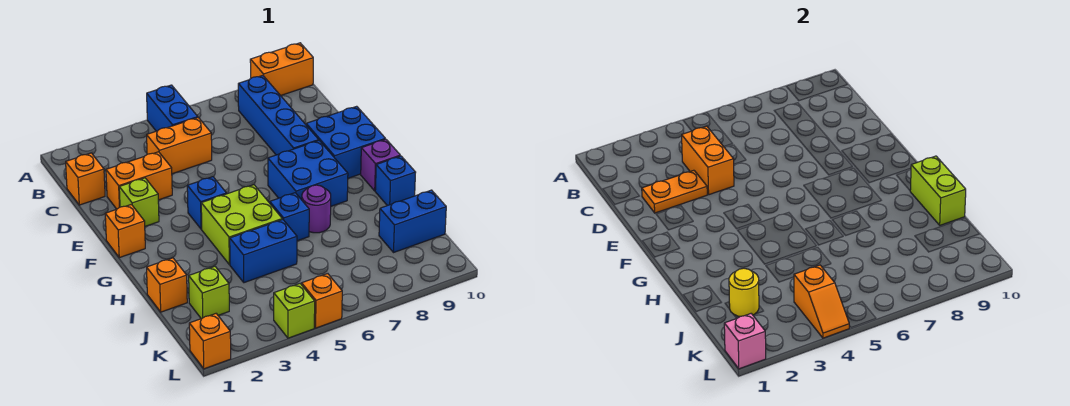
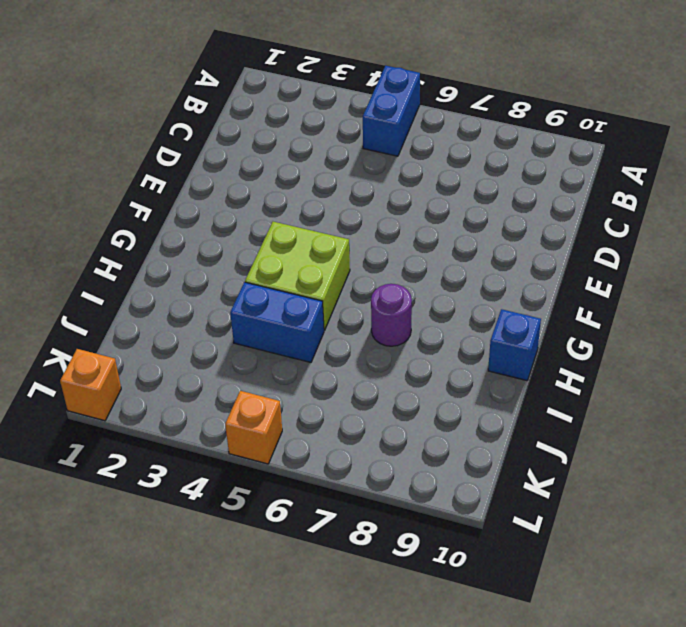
none -> orange 1x2 brick [250,43,313,96]
none -> blue 1x4 brick [238,75,319,155]
none -> orange 1x1 brick [66,153,105,205]

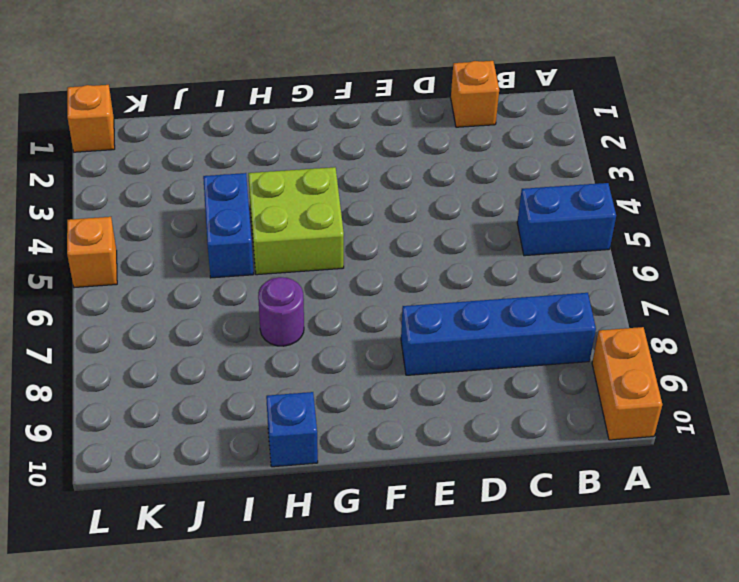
none -> orange 1x2 brick [147,118,212,174]
none -> orange 1x2 brick [106,152,172,209]
none -> lime 1x1 brick [119,178,159,226]

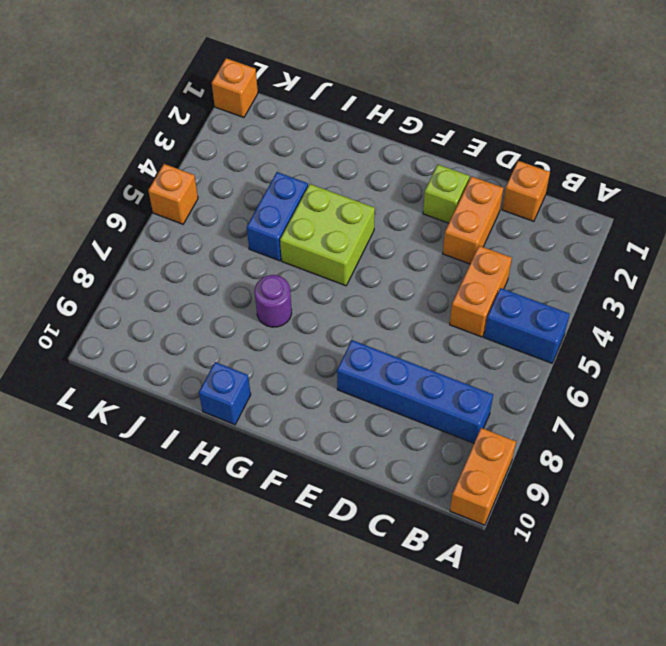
none -> blue 2x2 brick [306,106,385,178]
none -> orange 1x1 brick [105,204,145,258]
none -> blue 1x1 brick [187,177,226,229]

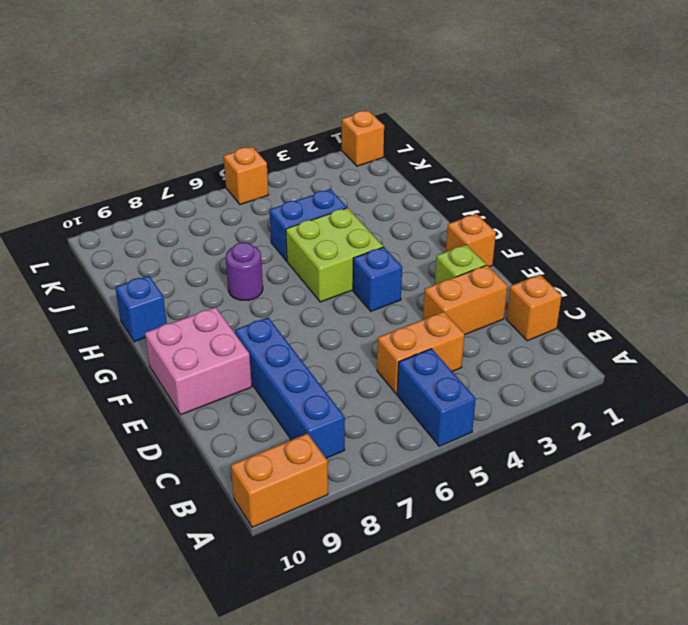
pink 2x2 brick [145,307,252,415] -> blue 2x2 brick [306,106,385,178]
none -> blue 2x2 brick [268,141,348,206]
none -> purple 1x1 brick [361,139,400,191]
none -> blue 1x1 brick [270,193,309,241]

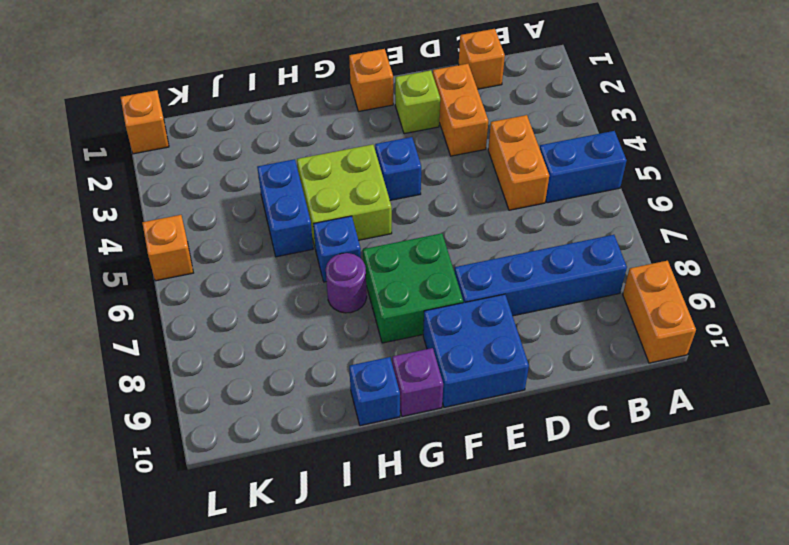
green 2x2 brick [363,233,463,343] -> blue 2x2 brick [268,141,348,206]
none -> orange 1x1 brick [147,258,187,312]
none -> lime 1x1 brick [189,266,229,319]
none -> blue 1x2 brick [379,190,446,252]

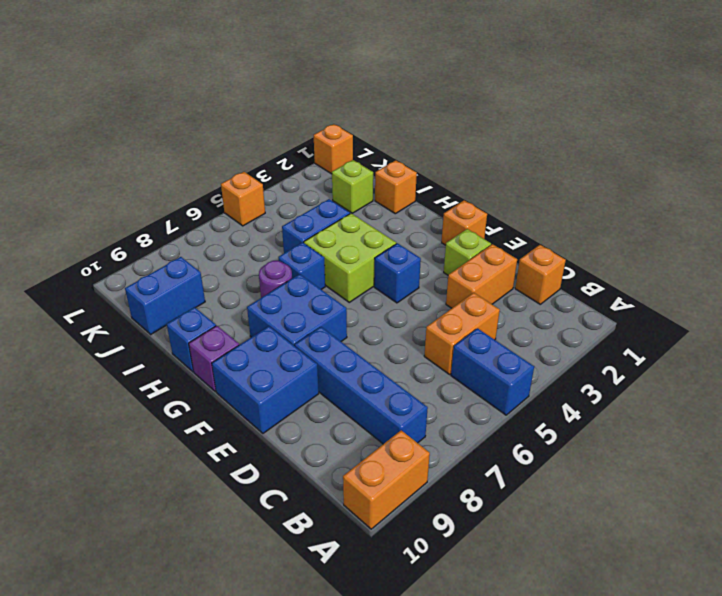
none -> lime 1x1 brick [274,284,315,338]
none -> orange 1x2 brick [682,126,734,195]
none -> orange 1x2 plate [642,170,707,213]

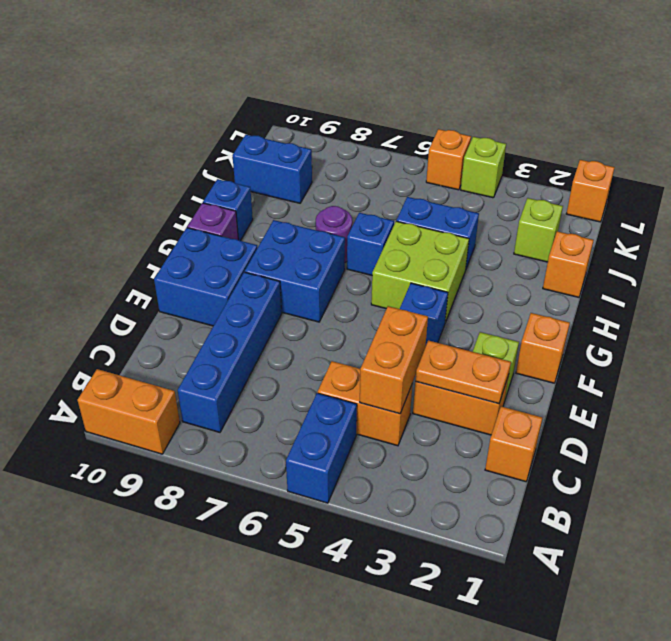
none -> lime 1x2 brick [910,156,966,225]
none -> yellow 1x1 round brick [729,268,759,317]
none -> orange 1x2 slope [794,265,849,338]

